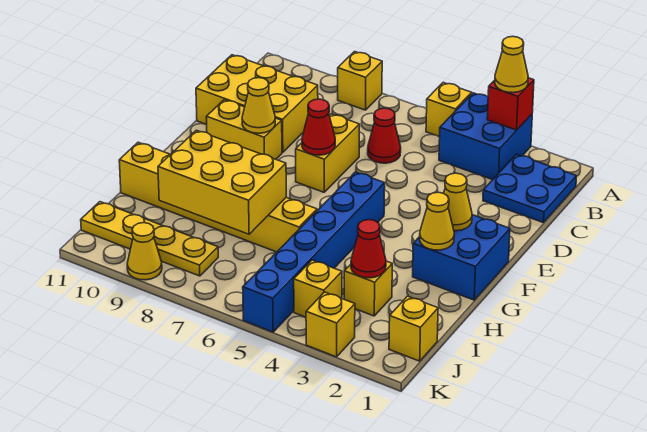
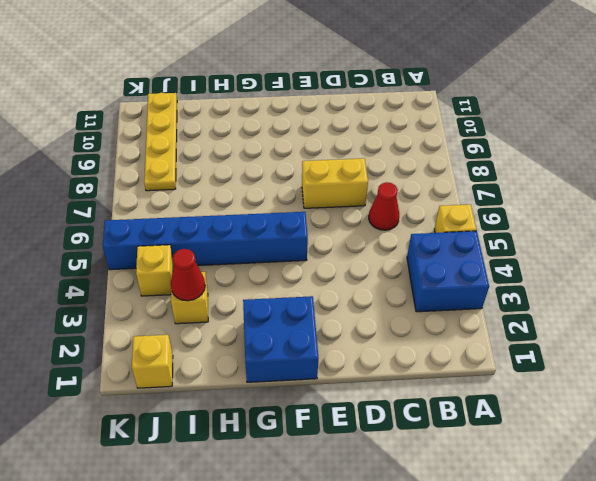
none -> yellow 1x1 brick [338,52,382,110]
none -> blue 2x2 plate [483,154,577,223]
none -> yellow 2x3 brick [196,55,318,152]

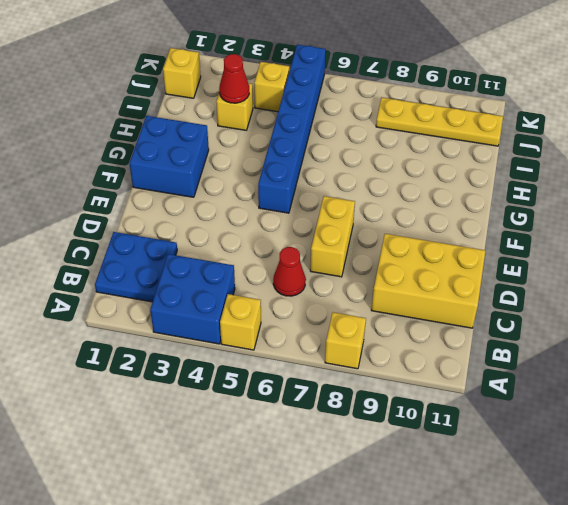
none -> yellow 1x2 brick [206,100,282,159]
none -> yellow 1x6 brick [119,142,317,252]
none -> yellow 1x1 brick [306,292,355,357]

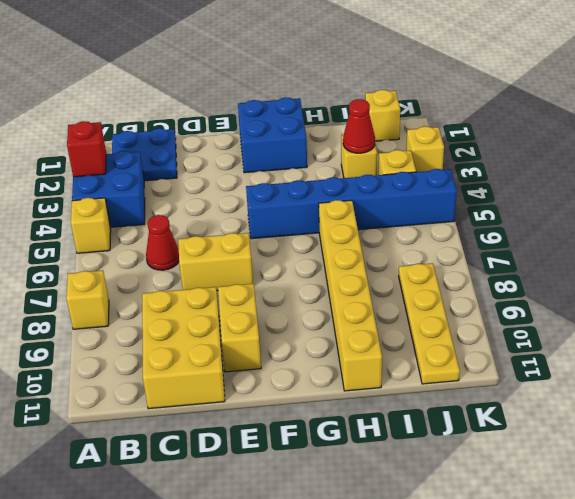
none -> yellow 1x1 cone [127,223,162,280]
none -> red 1x1 cone [302,99,335,155]
none -> yellow 1x1 cone [242,78,275,133]

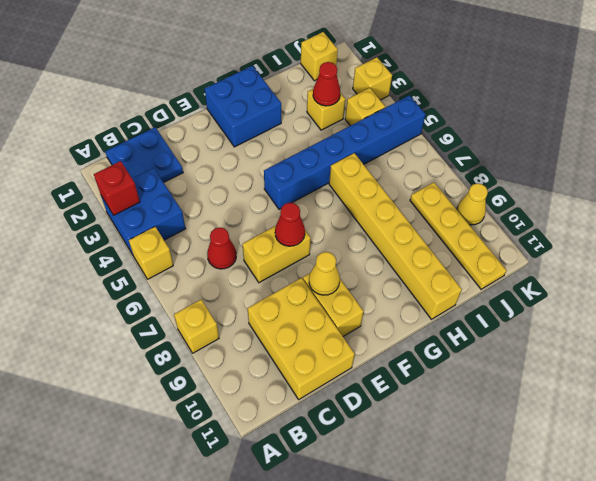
none -> yellow 1x1 cone [444,173,472,231]
none -> yellow 1x1 cone [420,192,454,250]
none -> yellow 2x3 brick [158,130,286,234]

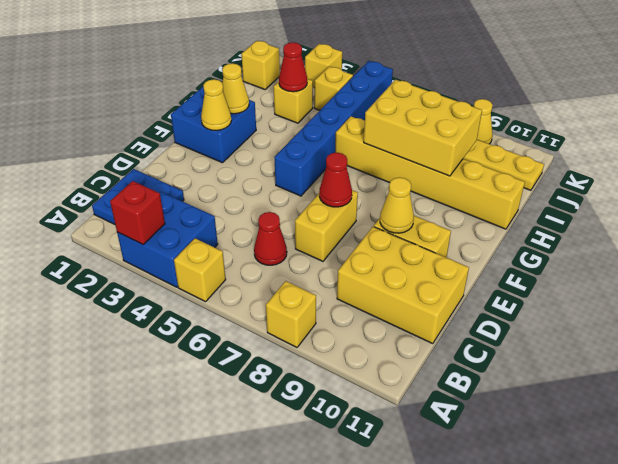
none -> yellow 1x1 cone [495,36,528,93]

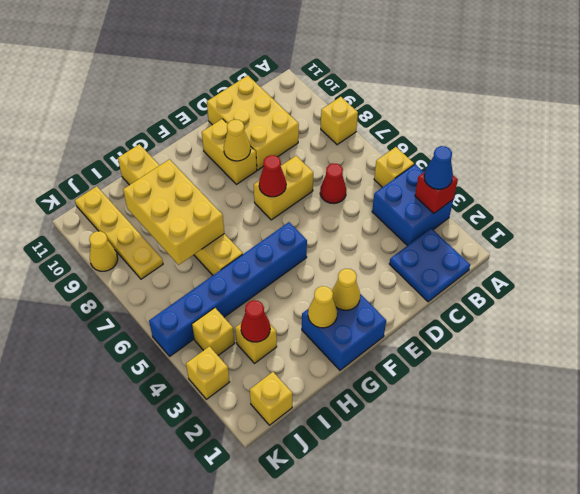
blue 1x1 cone [424,146,453,189] -> yellow 1x1 cone [495,36,528,93]

